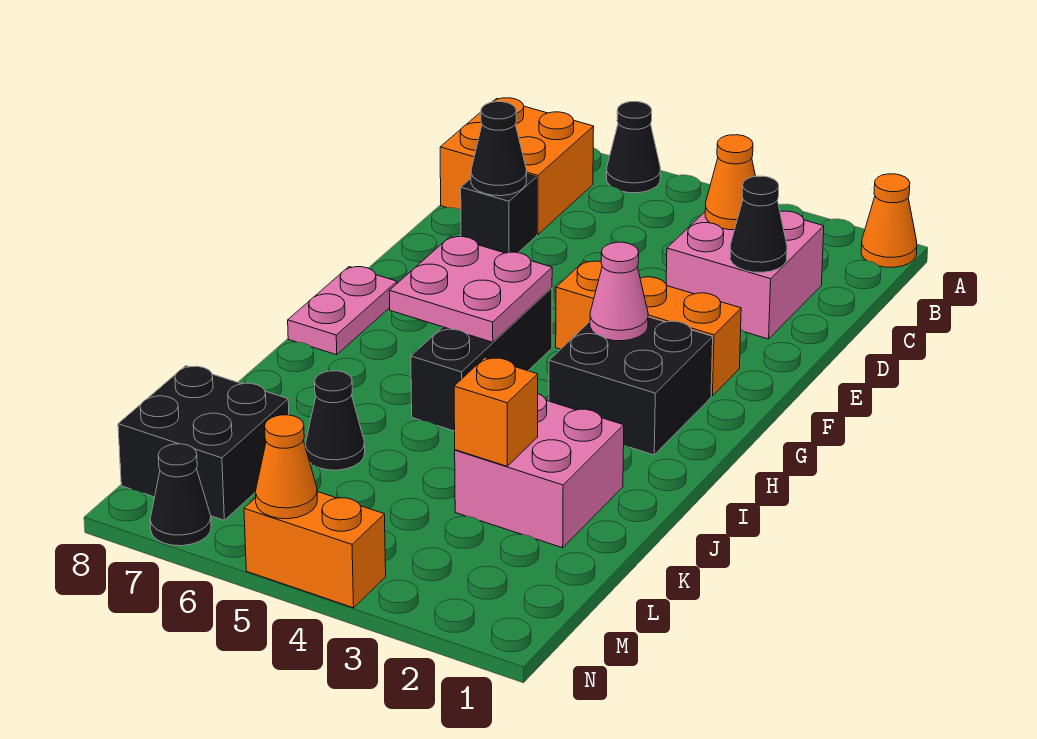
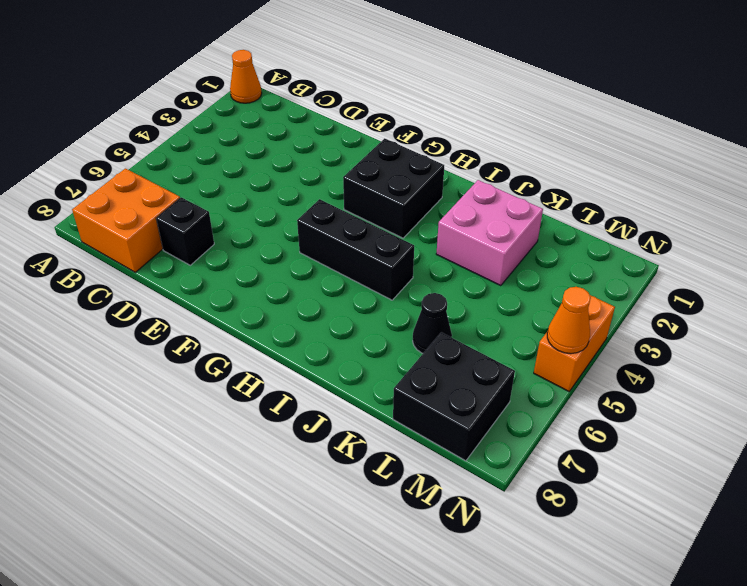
none -> black 1x1 cone [607,102,660,193]
none -> pink 2x2 brick [666,211,824,339]
none -> orange 1x3 brick [556,261,741,396]

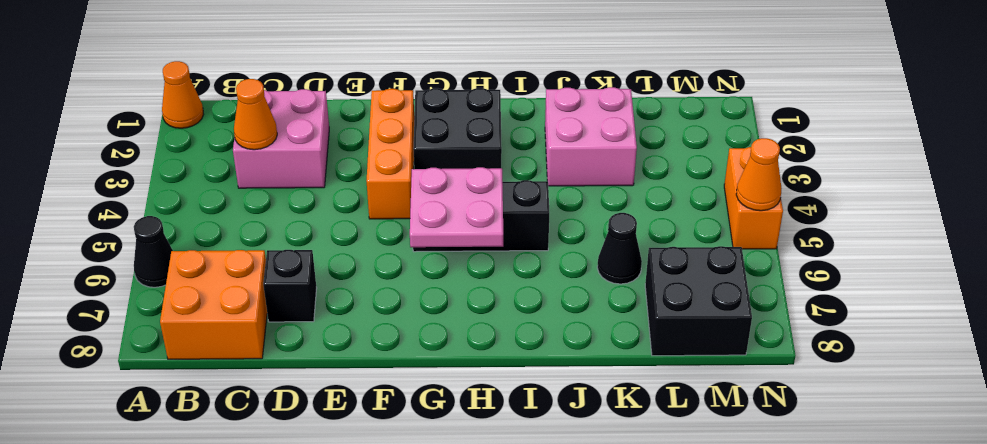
none -> pink 1x2 plate [288,267,397,355]
none -> black 1x1 cone [150,444,211,546]
none -> black 1x1 cone [730,176,787,272]

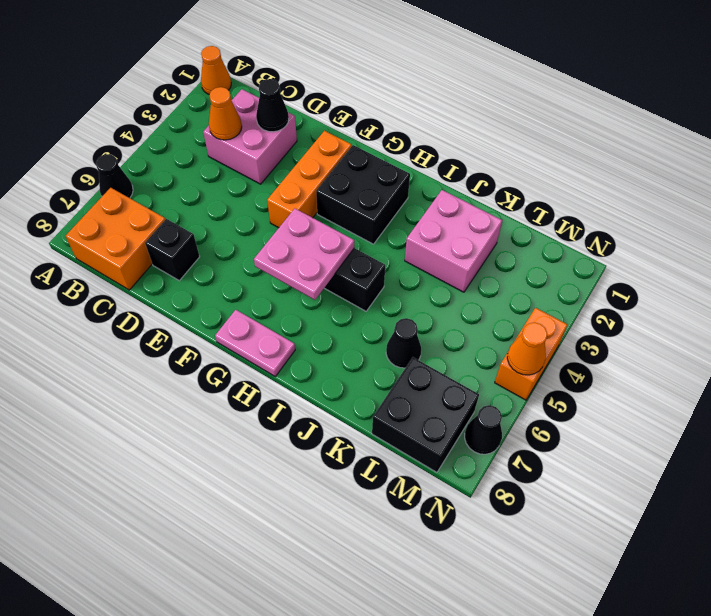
none -> black 1x1 cone [471,102,527,196]
none -> pink 1x1 cone [590,242,648,341]
none -> orange 1x1 brick [454,358,538,466]

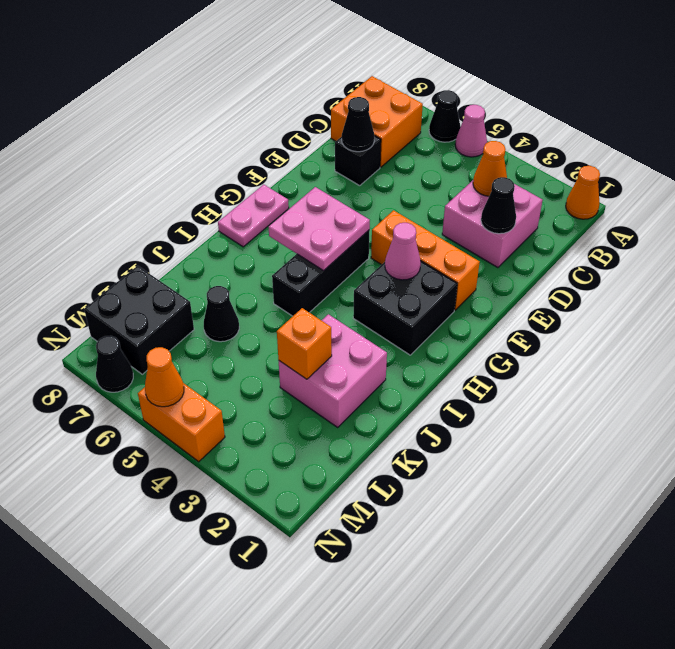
pink 1x1 cone [455,105,487,157] -> none

